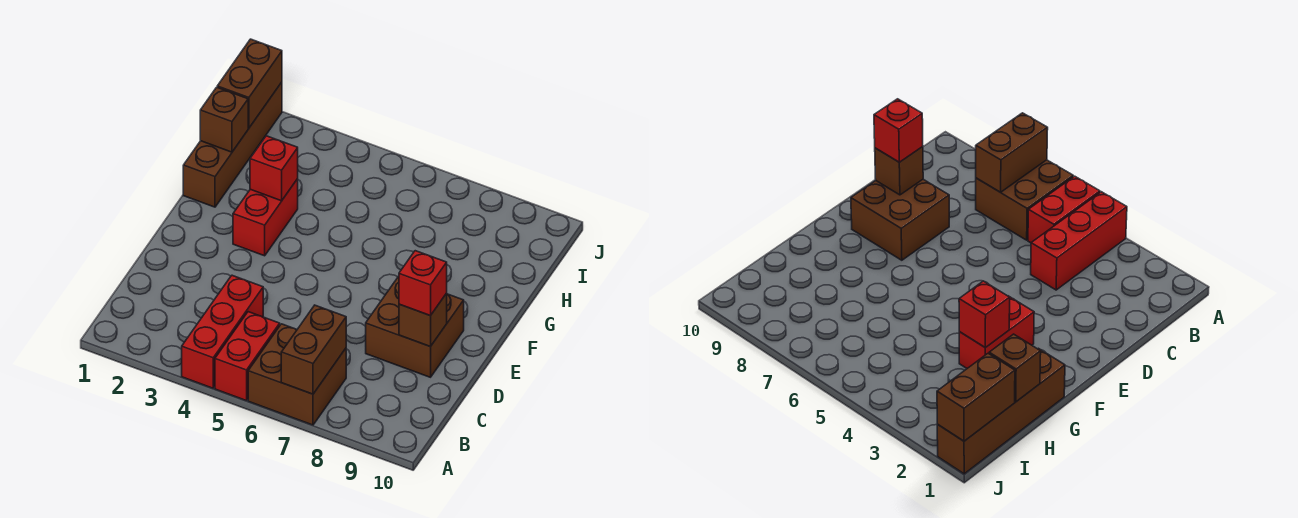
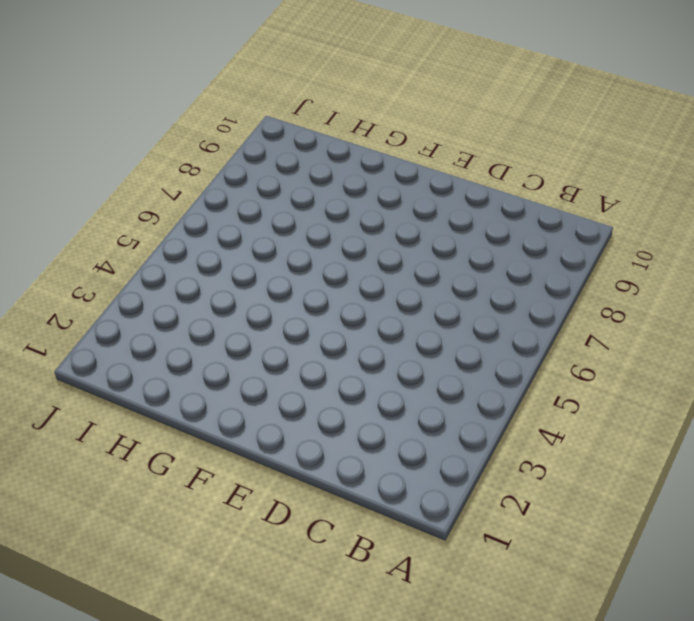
none -> red 1x3 brick [182,275,263,388]
none -> red 1x2 brick [215,312,280,401]
none -> brown 2x2 brick [248,324,346,425]

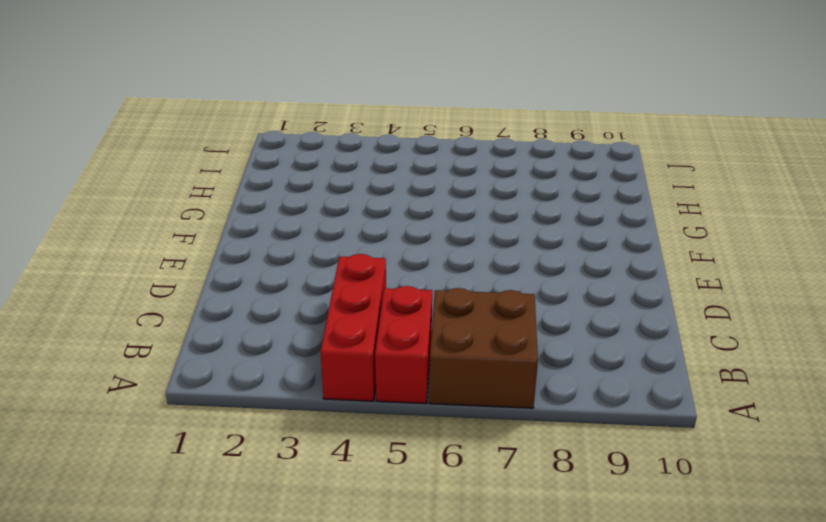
none -> brown 2x2 brick [366,276,464,377]
none -> red 1x2 brick [233,179,298,256]
none -> brown 1x4 brick [183,82,282,207]

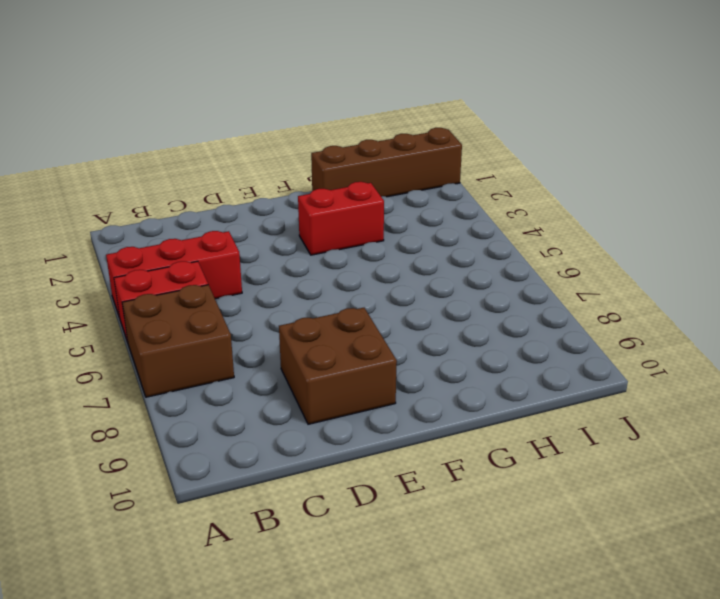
none -> brown 1x2 brick [281,305,346,394]
none -> brown 1x1 brick [399,293,447,347]
none -> red 1x1 brick [250,136,298,201]

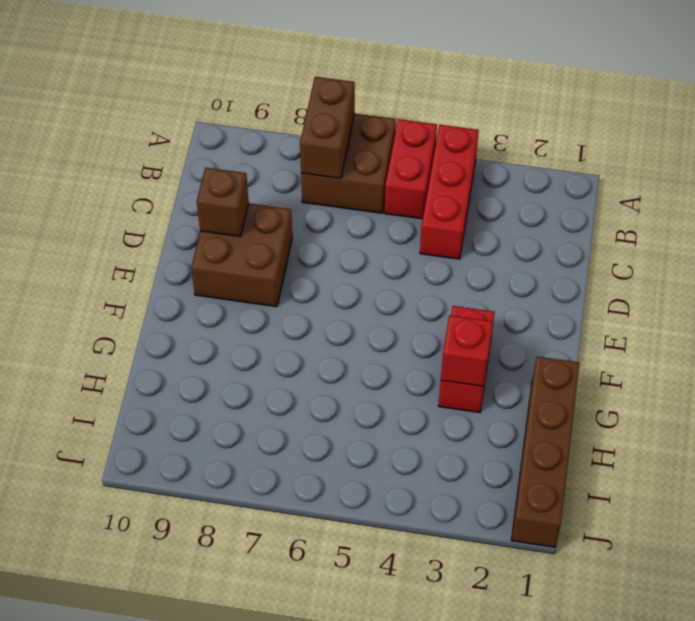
none -> brown 1x1 brick [200,87,248,152]
none -> brown 1x2 brick [217,39,282,128]
none -> red 1x1 brick [399,251,447,316]

